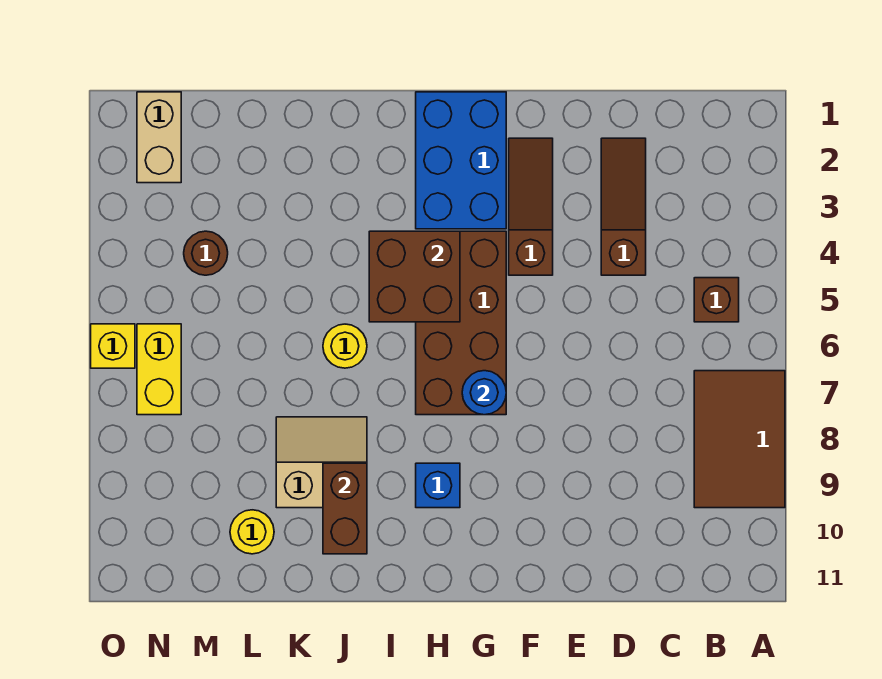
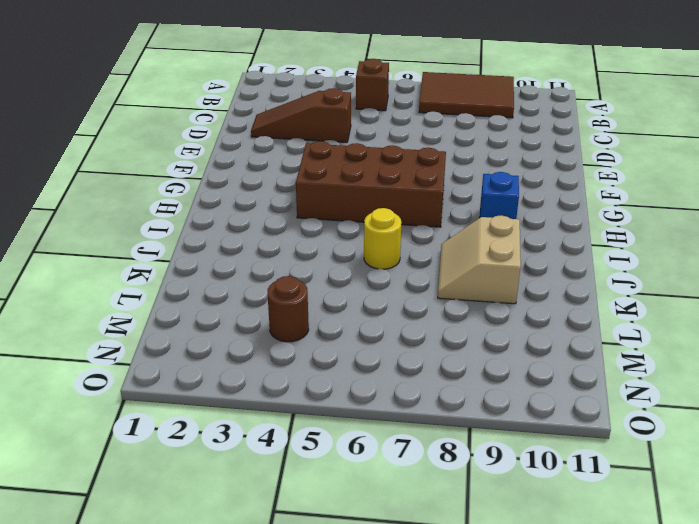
none -> brown 1x3 slope [509,138,553,275]
none -> blue 2x3 brick [416,92,506,229]
none -> yellow 1x1 round brick [230,510,274,554]

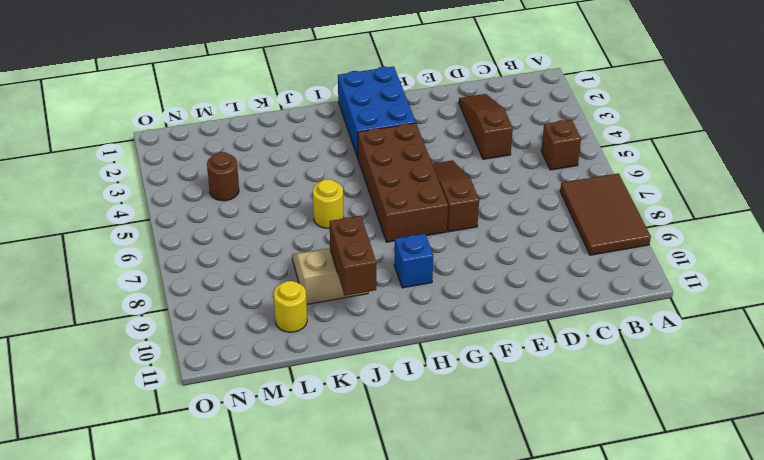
brown 1x3 slope [432,160,479,232] -> brown 1x3 slope moved to [509,138,553,275]
none -> tan 1x2 brick [137,92,181,183]
none -> yellow 1x2 brick [137,324,181,415]
none -> yellow 1x1 brick [91,324,135,368]

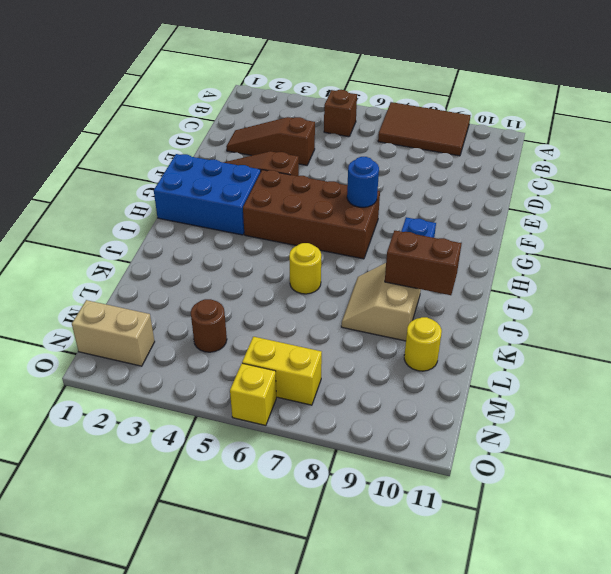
none -> brown 2x2 brick [369,231,460,322]

